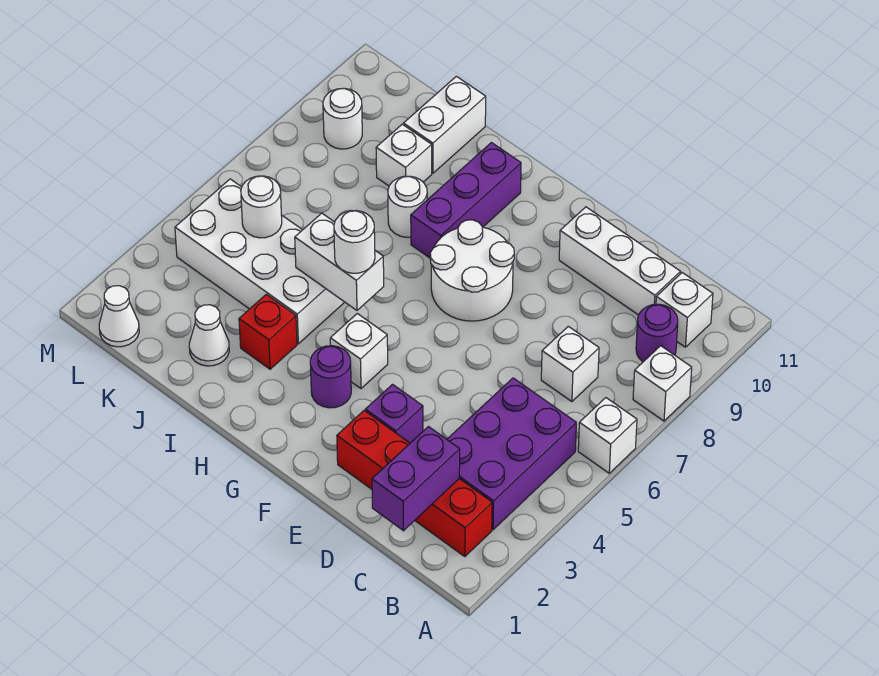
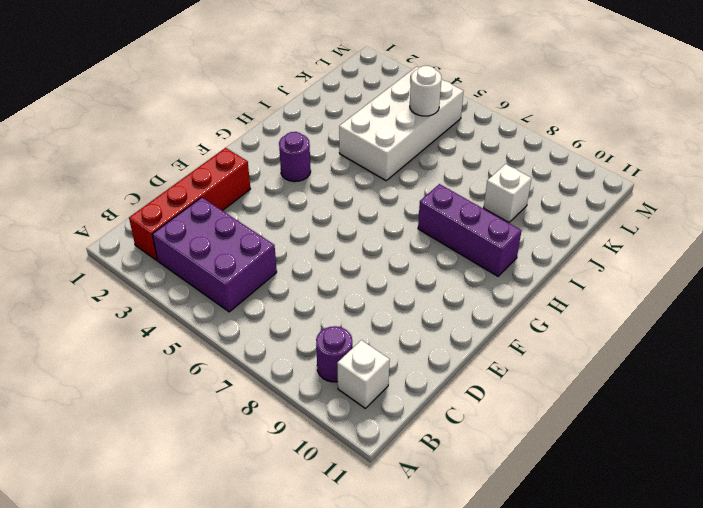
none -> white 1x1 brick [578,398,637,473]
none -> white 1x1 brick [633,346,692,421]
none -> white 1x1 brick [541,326,599,402]

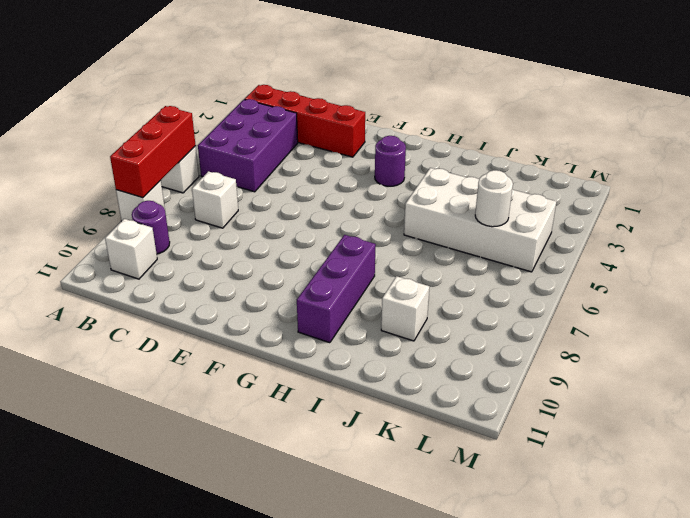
red 1x3 brick [110,106,196,198] -> none
none -> white 1x3 brick [559,207,680,315]
none -> purple 1x1 brick [365,384,423,443]
none -> white 2x2 round brick [430,220,514,321]

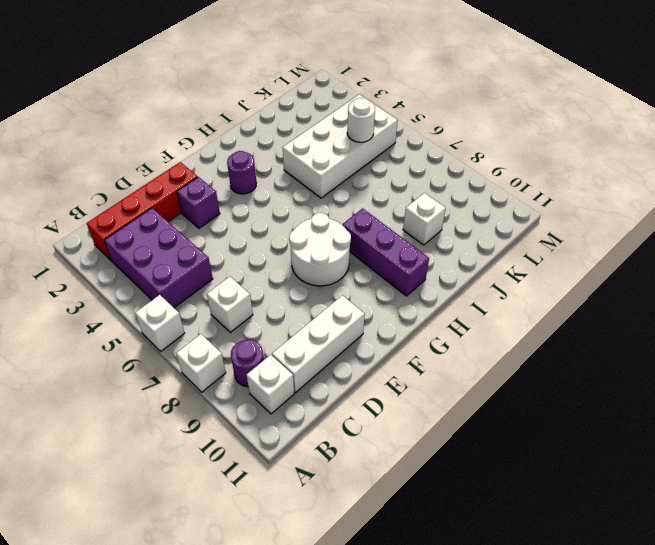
none -> white 1x1 brick [330,314,388,388]
none -> red 1x1 brick [239,294,297,369]
none -> white 1x1 round brick [388,176,427,237]

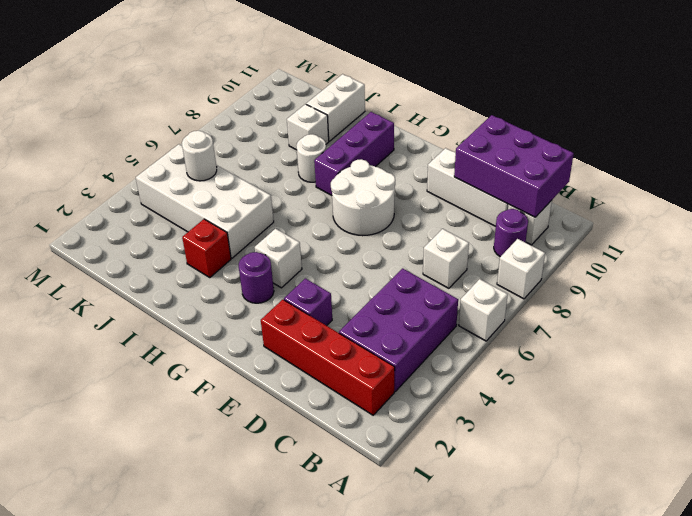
purple 2x3 brick [454,115,574,217] -> none
none -> white 1x1 cone [189,305,229,366]
none -> white 1x1 cone [99,286,139,347]
none -> white 1x1 round brick [323,88,362,149]

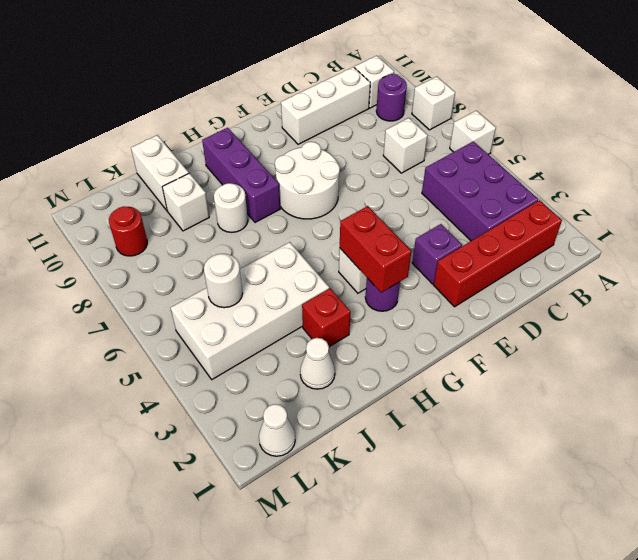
red 1x2 brick [340,206,411,293] -> none
red 1x1 round brick [109,206,147,256] -> white 1x1 round brick [323,88,362,149]
none -> purple 1x2 brick [372,427,460,531]
none -> white 1x2 brick [295,213,384,310]
none -> white 1x1 round brick [334,211,375,273]

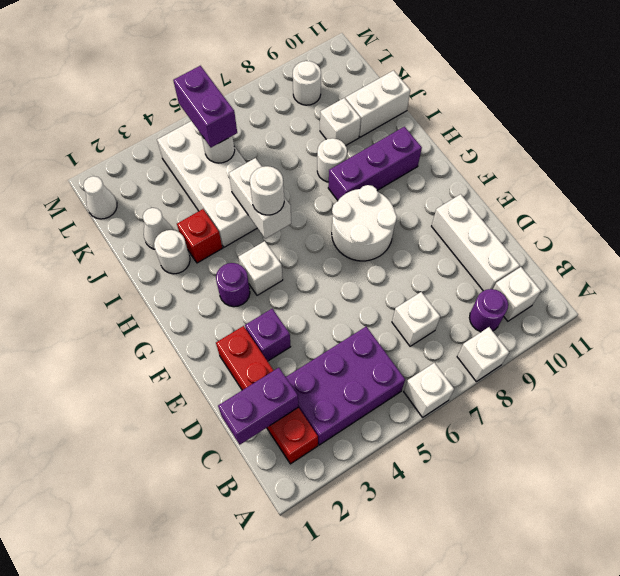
white 1x1 round brick [154,230,190,274] -> none
purple 1x2 brick [173,66,237,147] -> none

